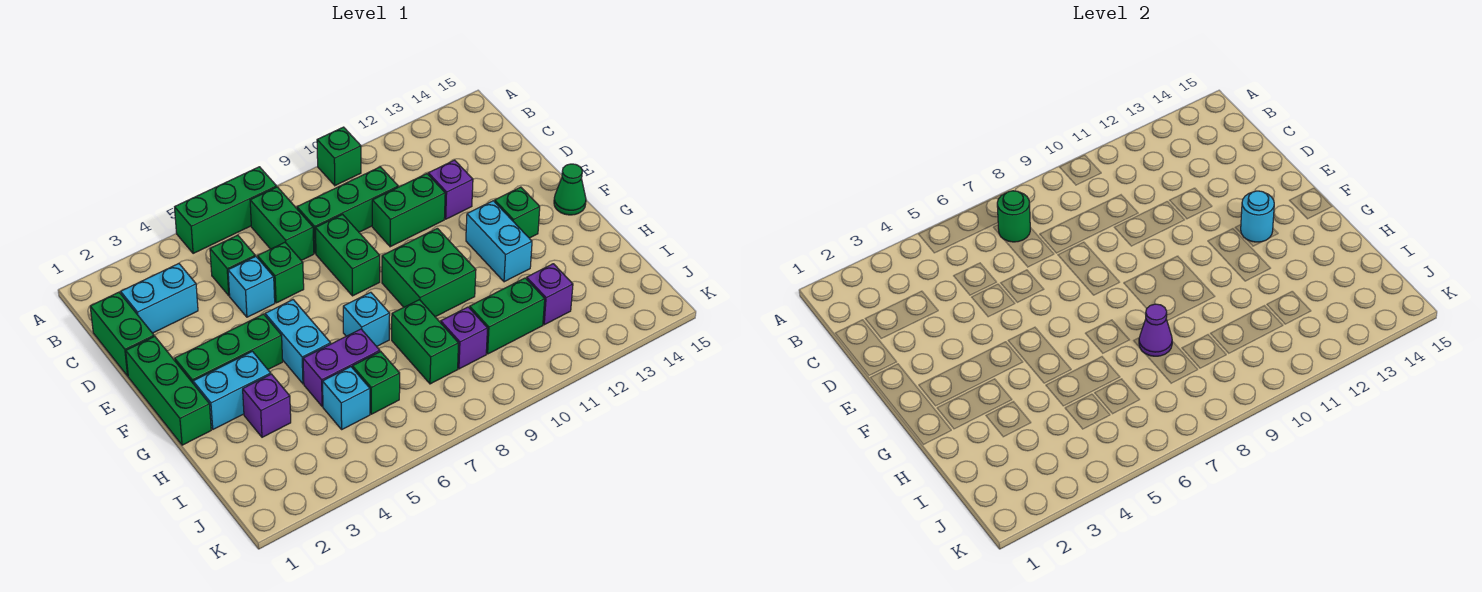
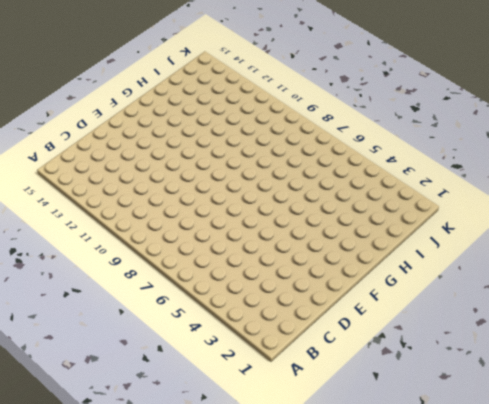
none -> green 1x3 brick [175,167,277,254]
none -> green 1x1 brick [317,127,361,186]
none -> green 1x2 brick [250,187,314,260]
none -> green 1x2 brick [90,292,154,376]

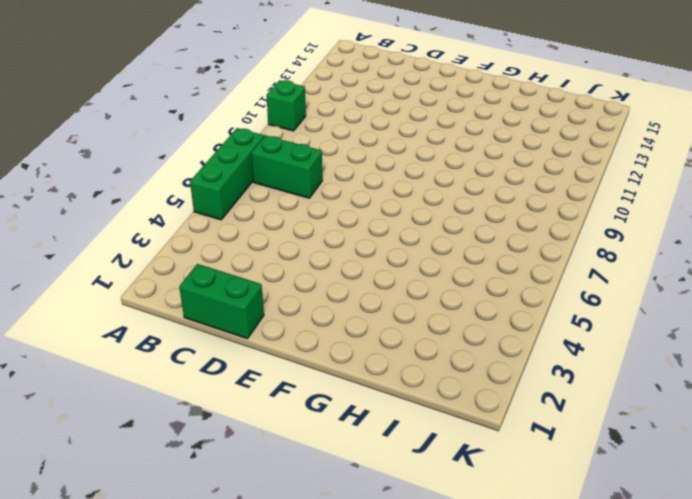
none -> cyan 1x2 brick [121,264,198,333]
none -> green 1x1 brick [210,235,255,296]
none -> green 1x3 brick [297,167,398,254]
none -> cyan 1x1 brick [228,256,275,317]

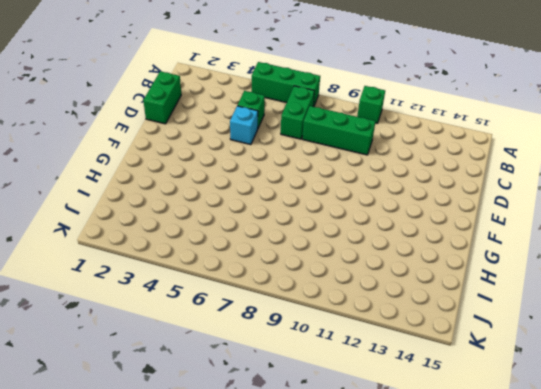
none -> cyan 1x2 brick [121,264,198,333]
none -> green 1x1 brick [258,242,304,303]
none -> green 1x2 brick [315,214,380,296]
none -> green 1x2 brick [372,174,445,247]

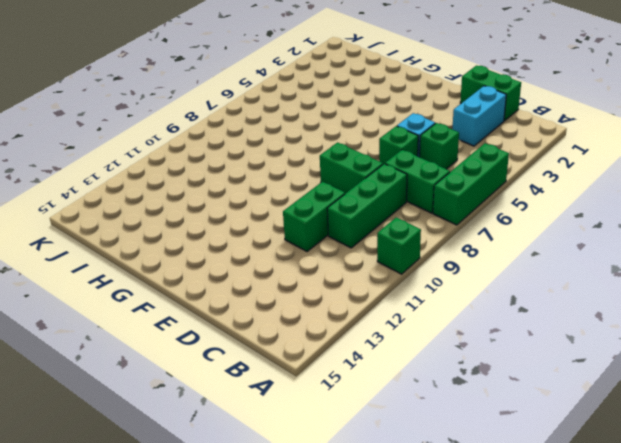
none -> purple 1x1 brick [428,160,473,219]
none -> green 1x3 brick [126,336,211,445]
none -> green 1x3 brick [175,314,283,383]
none -> cyan 1x2 brick [265,300,331,384]

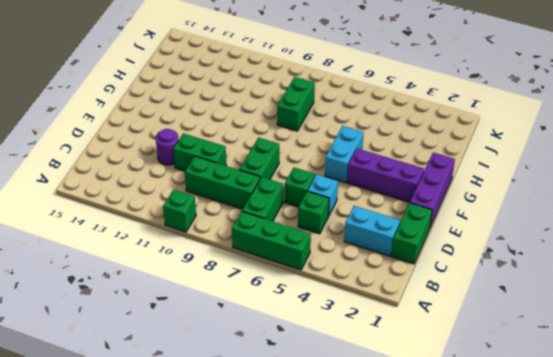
purple 1x1 round brick [156,129,179,165] -> purple 1x1 brick [428,160,473,219]
purple 1x3 brick [410,153,455,227] -> green 1x3 brick [126,336,211,445]
purple 1x3 brick [347,148,424,202] -> green 1x3 brick [175,314,283,383]
none -> green 2x2 brick [382,228,476,317]
none -> cyan 1x2 brick [466,201,532,282]
none -> green 1x1 brick [495,187,540,238]
none -> green 1x1 cone [554,164,586,215]

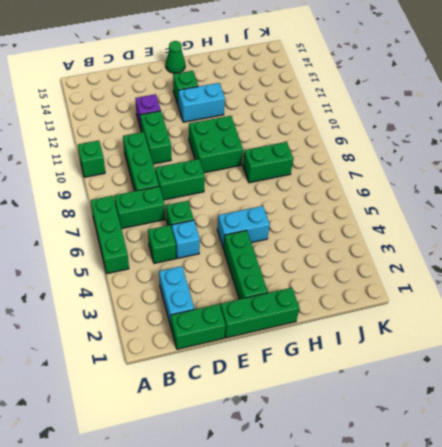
none -> cyan 1x2 brick [193,351,271,429]
none -> cyan 1x1 brick [343,292,390,346]
none -> purple 1x1 brick [243,374,291,437]
none -> purple 1x2 brick [303,329,380,407]

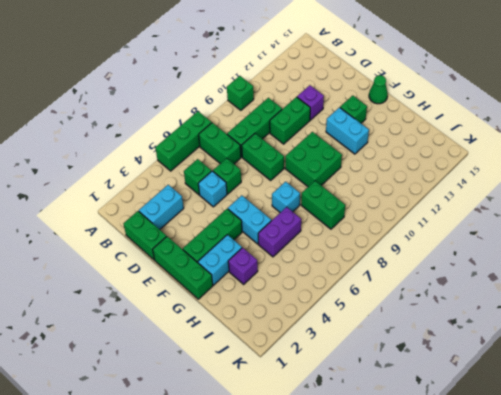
none -> cyan 1x1 brick [323,367,370,429]
none -> green 1x1 brick [353,352,400,414]
none -> purple 1x1 brick [441,307,488,369]
none -> green 1x2 brick [470,278,545,354]

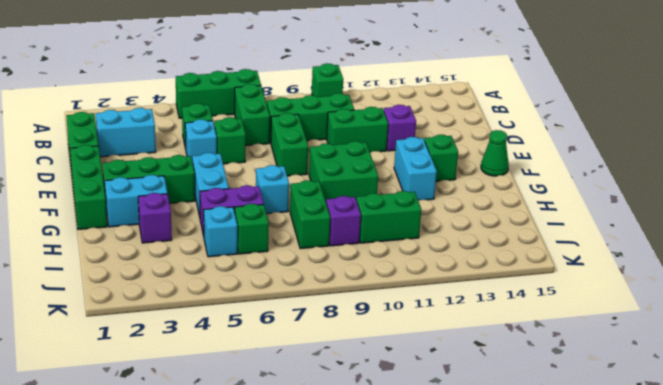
none -> purple 1x1 brick [527,264,573,325]
none -> green 1x1 round brick [997,191,1030,242]
none -> cyan 1x1 round brick [1241,191,1274,242]
none -> purple 1x1 cone [1139,304,1172,356]

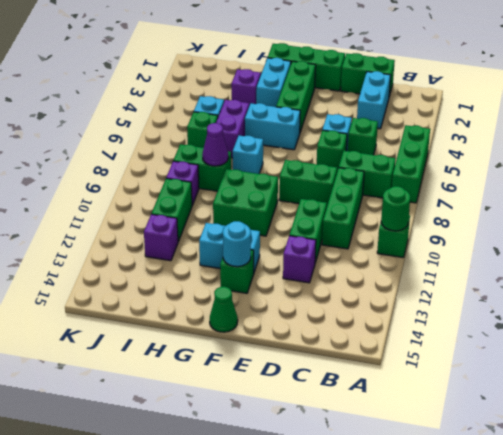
green 1x1 round brick [381,186,410,231] -> green 1x1 round brick moved to [997,191,1030,242]

